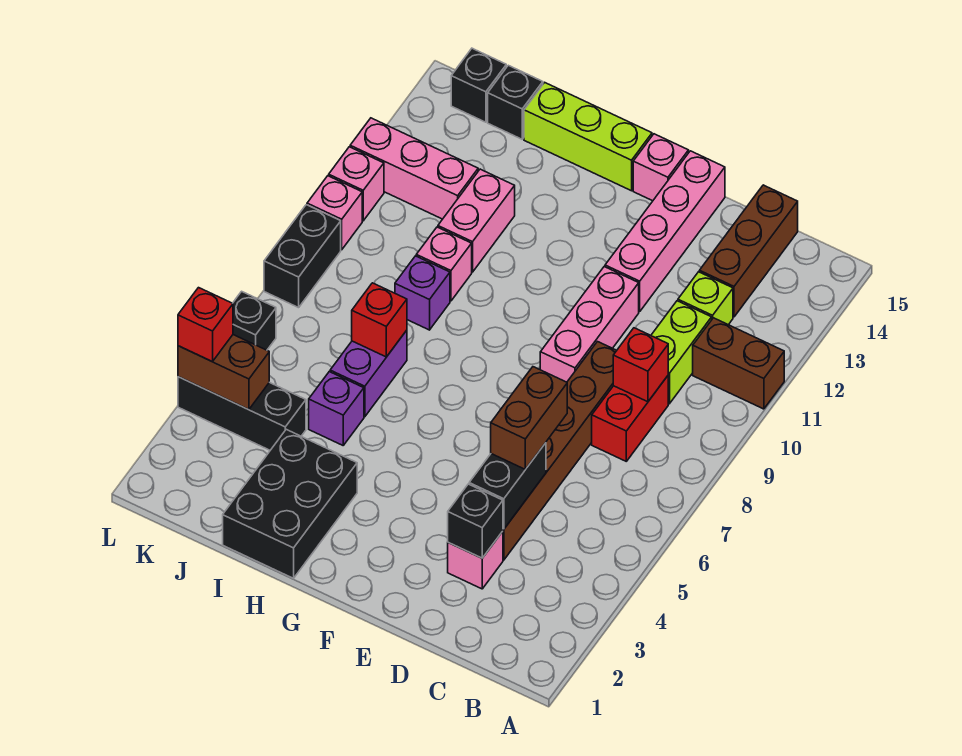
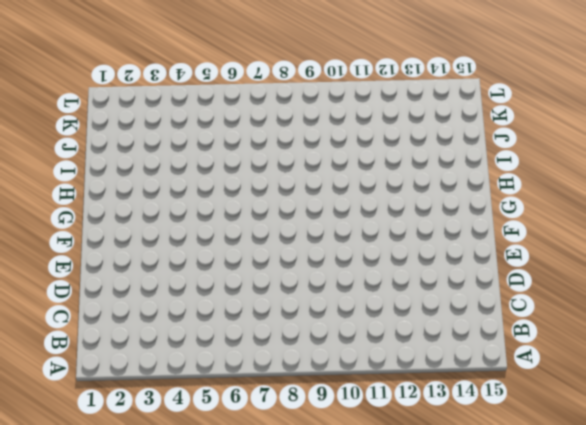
none -> brown 1x2 brick [693,318,784,409]
none -> red 1x2 brick [592,376,668,461]
none -> lime 1x2 brick [651,301,712,404]
none -> lime 1x1 brick [678,272,733,325]

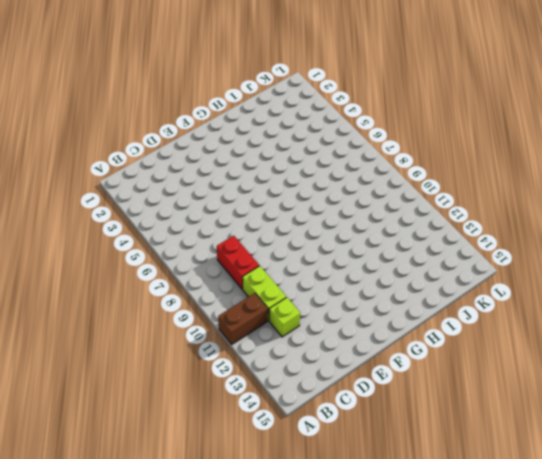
none -> brown 1x3 brick [699,185,798,317]
none -> pink 1x1 brick [448,531,503,589]
none -> brown 1x6 brick [503,342,617,560]
none -> pink 1x3 brick [540,267,639,382]

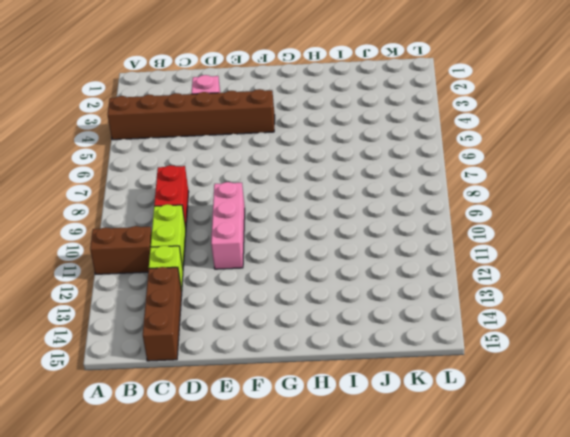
brown 1x6 brick [108,89,275,140] -> brown 1x6 brick turned to [503,342,617,560]
none -> pink 1x4 brick [605,151,725,312]
none -> pink 1x1 brick [633,134,689,201]
none -> lime 1x3 brick [524,83,652,191]
none -> black 2x3 brick [223,429,357,578]

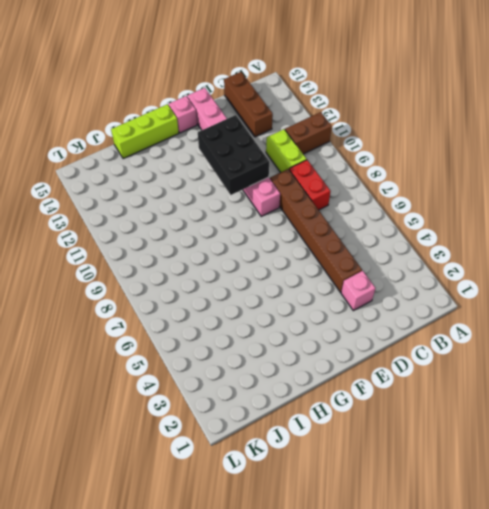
black 2x3 brick [198,115,269,195] -> black 2x3 brick moved to [223,429,357,578]
none -> lime 1x1 brick [678,272,733,325]
none -> purple 1x1 brick [309,372,364,445]
none -> purple 1x2 brick [330,330,407,417]
none -> purple 1x1 brick [395,256,450,330]

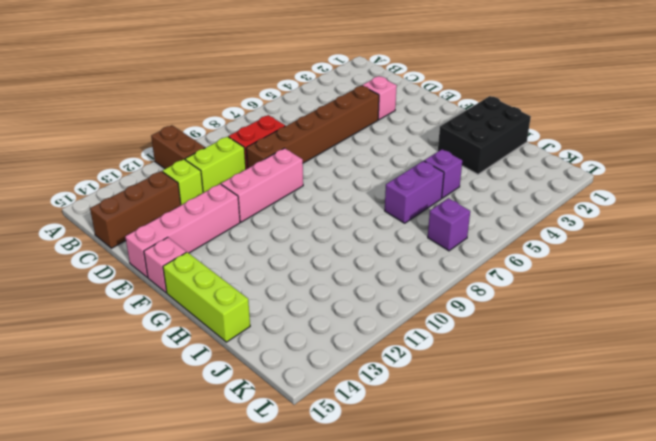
purple 1x1 brick [428,198,470,251] -> purple 1x1 brick moved to [395,256,450,330]
none -> pink 1x1 brick [416,227,472,301]
none -> pink 1x2 brick [438,169,515,272]
none -> black 1x3 brick [178,377,306,450]
none -> pink 1x3 brick [350,118,478,219]

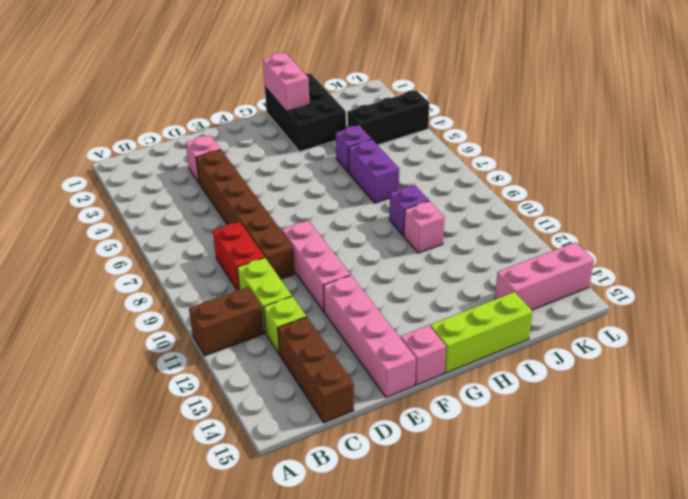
pink 1x2 brick [263,53,310,111] -> pink 1x2 brick moved to [438,169,515,272]
pink 1x3 brick [495,242,594,310] -> pink 1x3 brick moved to [350,118,478,219]
none -> black 1x1 brick [488,65,543,139]
none -> black 1x1 brick [451,48,506,122]
none -> black 1x1 brick [233,291,276,350]
none -> black 1x2 brick [264,205,341,308]

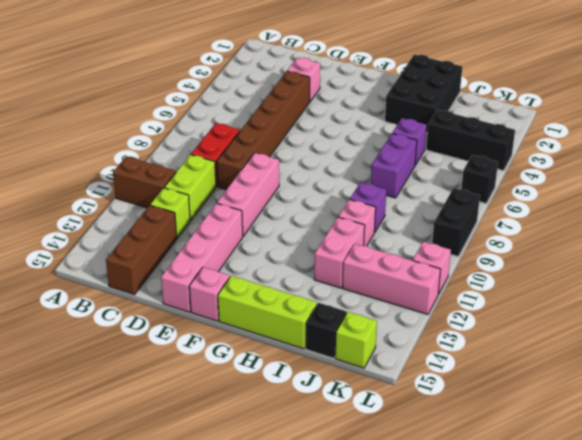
lime 1x1 brick [335,312,377,368] -> black 1x1 brick [451,48,506,122]
none -> pink 1x1 brick [307,176,362,250]
none -> red 1x1 brick [613,328,668,402]
none -> black 1x1 brick [448,484,503,558]
none -> black 1x2 brick [469,443,546,529]

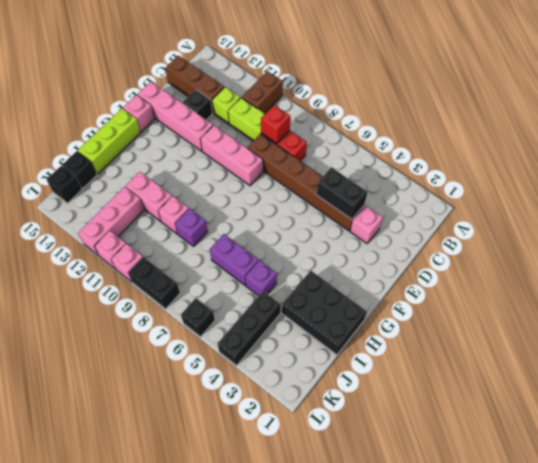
black 1x1 brick [183,90,212,120] -> black 1x1 brick moved to [448,484,503,558]
none -> red 1x1 brick [352,283,407,357]
none -> brown 1x2 brick [178,335,269,410]
none -> brown 1x2 brick [491,367,567,469]
none -> red 1x1 brick [178,288,233,362]

